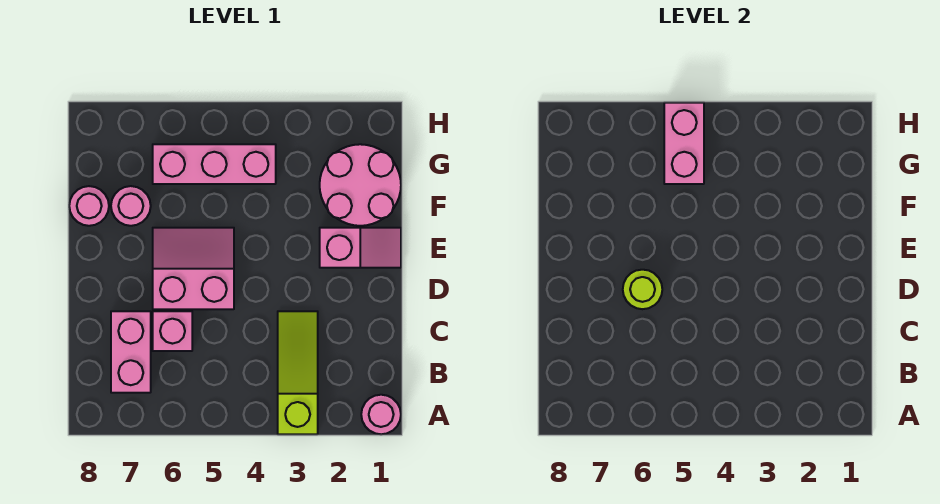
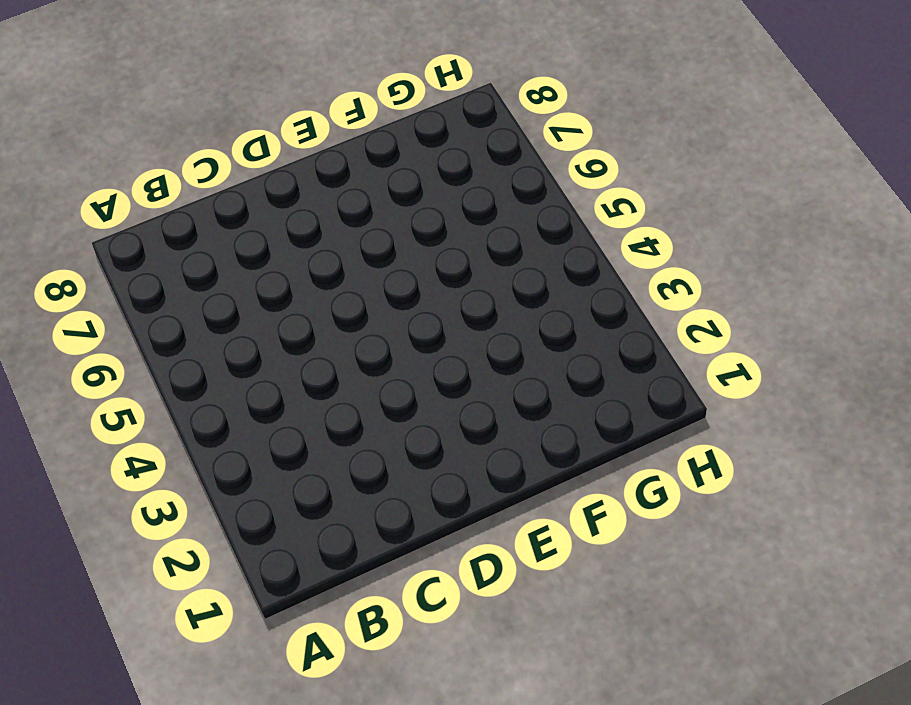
none -> pink 1x1 round brick [361,395,401,434]
none -> lime 1x3 slope [278,311,318,434]
none -> pink 1x2 brick [111,311,151,393]

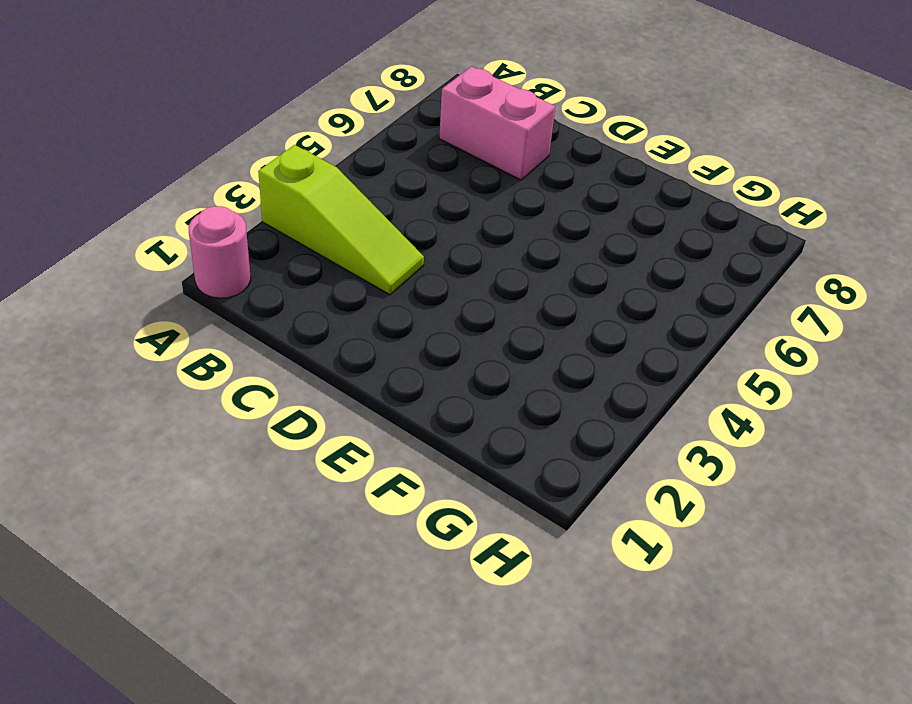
none -> pink 1x1 brick [153,311,192,351]
none -> pink 2x2 slope [153,228,234,309]
none -> pink 1x2 slope [320,228,401,268]

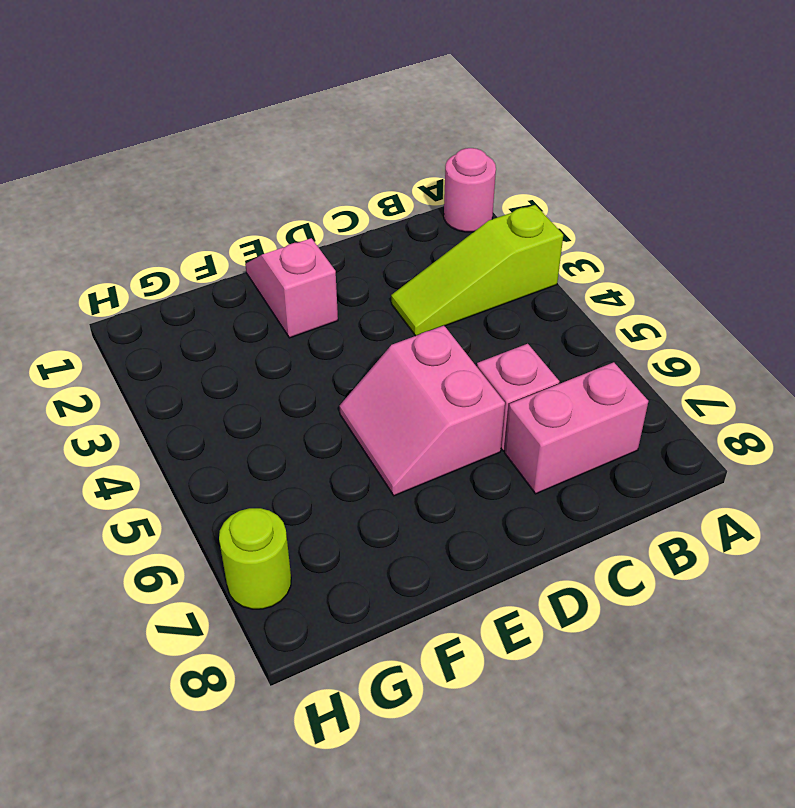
lime 1x1 round brick [219,508,291,609] -> lime 1x1 round brick moved to [623,270,662,309]
none -> pink 2x2 round brick [320,144,401,226]
none -> pink 1x1 round brick [111,186,151,226]
none -> pink 1x1 round brick [69,186,109,226]

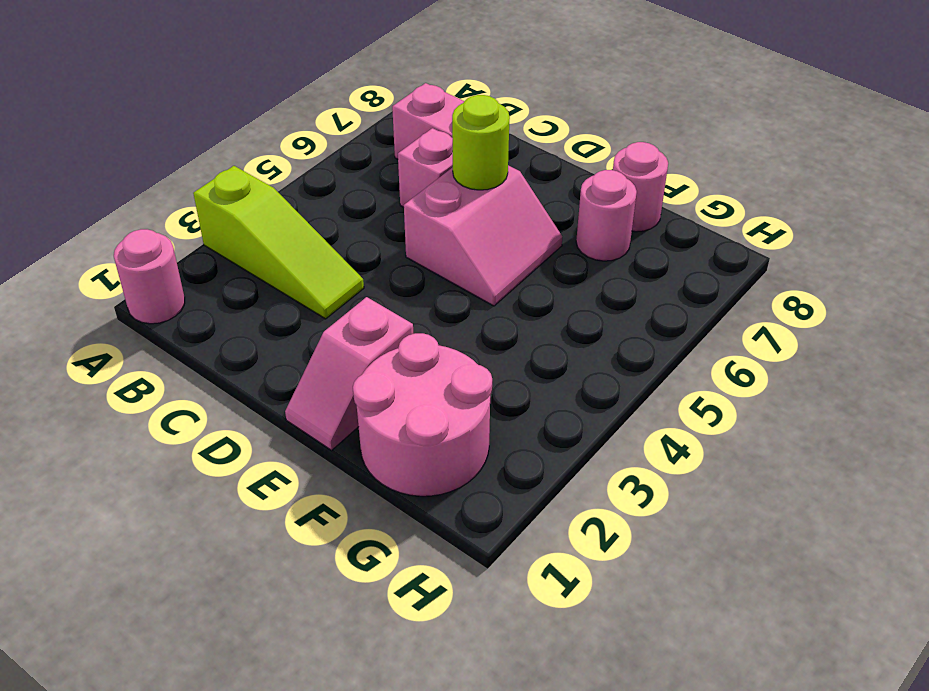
none -> pink 1x3 brick [153,144,276,184]
none -> pink 1x2 brick [664,103,704,184]

